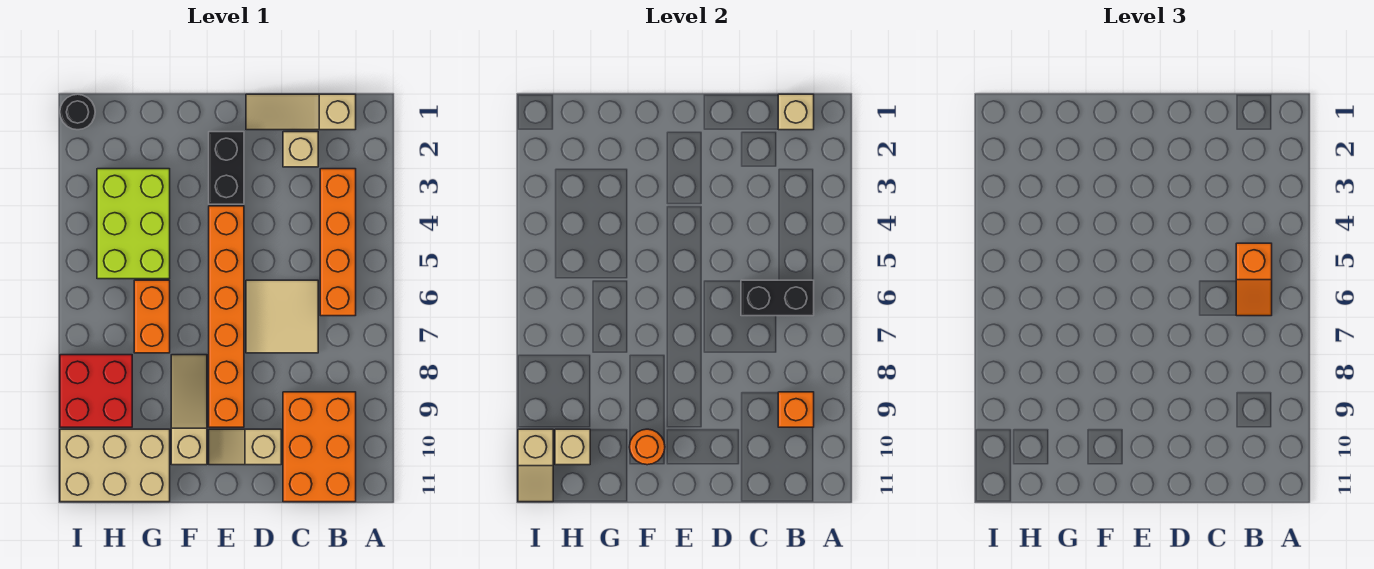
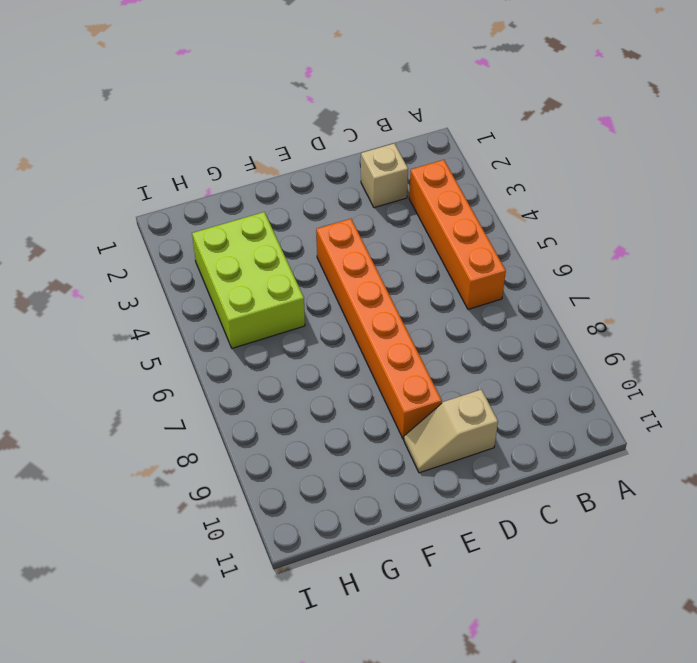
none -> tan 1x3 slope [246,94,356,130]
none -> orange 2x3 brick [283,392,356,502]
none -> tan 2x2 tile [246,280,318,353]

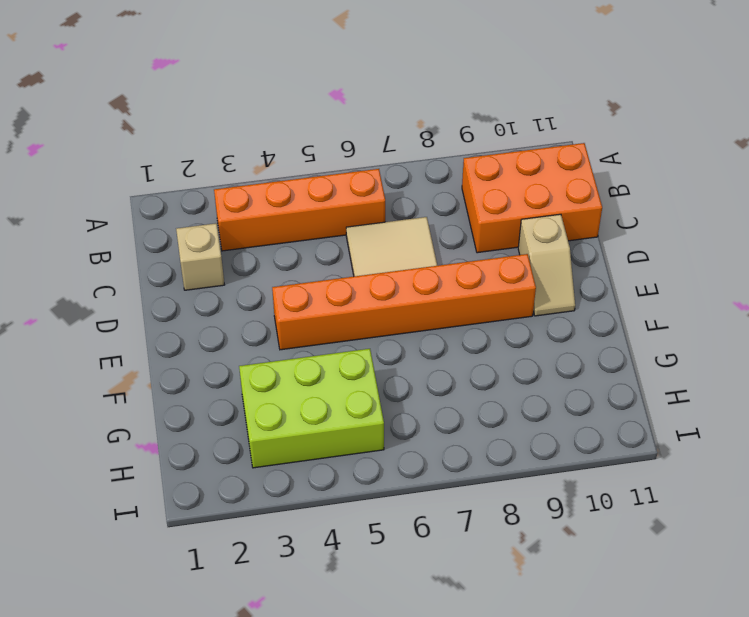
none -> tan 1x3 slope [246,94,356,130]
none -> black 1x2 brick [209,132,244,204]
none -> tan 1x3 slope [171,355,207,465]

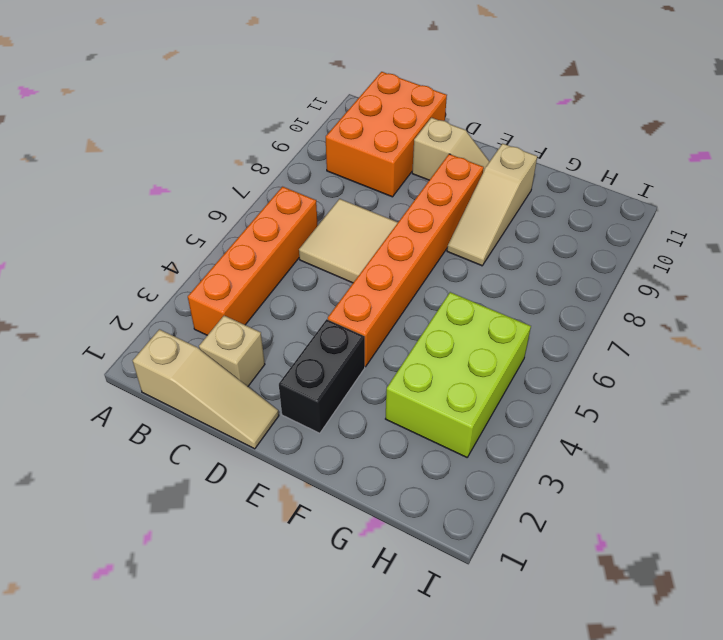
none -> orange 1x2 brick [134,280,170,353]
none -> tan 2x3 brick [60,429,170,502]
none -> red 2x2 brick [60,355,132,427]

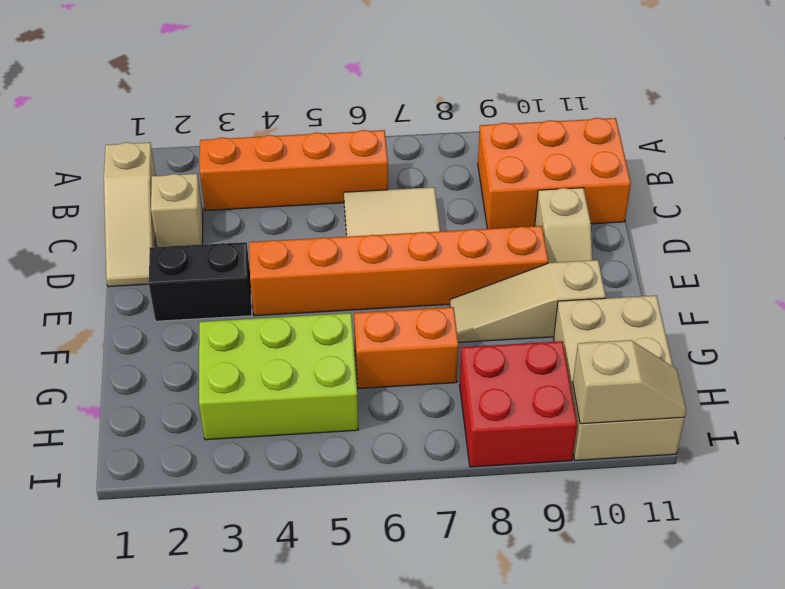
none -> black 1x1 round brick [60,94,95,130]
none -> tan 1x1 brick [778,94,814,130]
none -> black 1x2 brick [741,280,814,316]

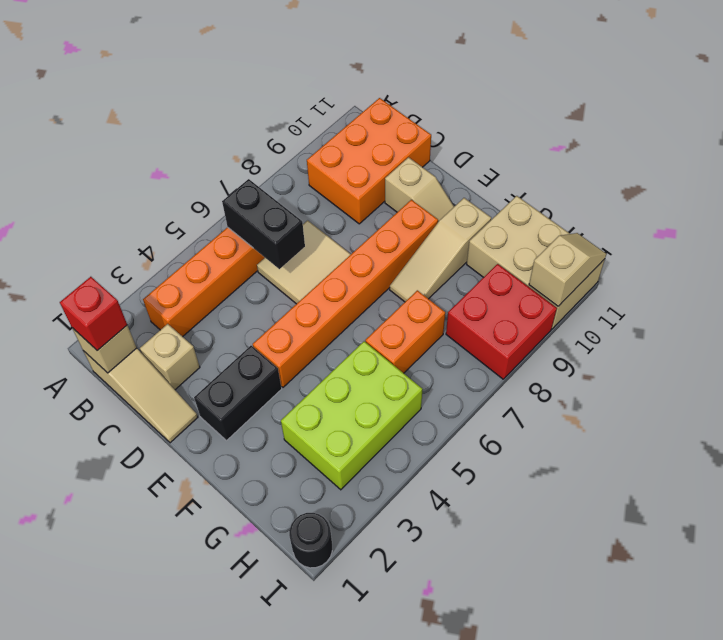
red 1x1 brick [60,277,127,351] -> none
none -> orange 1x1 brick [778,392,814,427]
none -> orange 1x1 round brick [630,429,665,465]
none -> tan 1x1 brick [555,429,590,465]

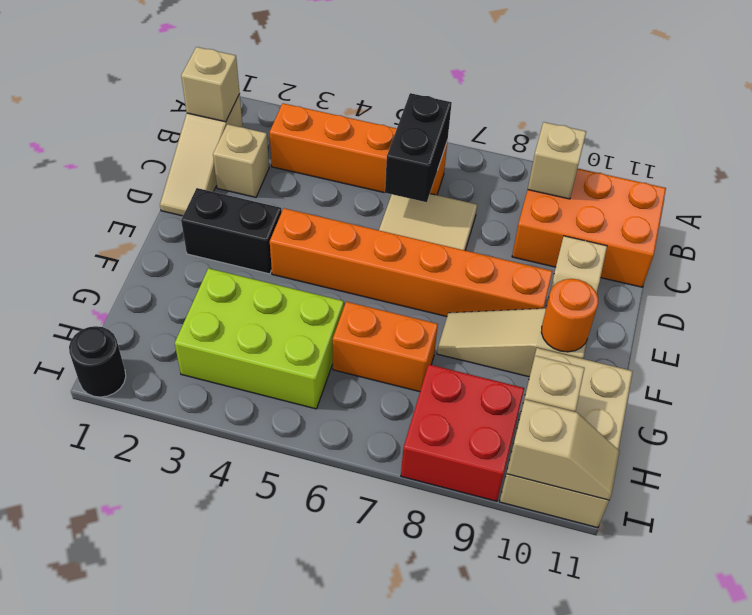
tan 1x1 brick [528,122,586,199] -> orange 1x1 brick [778,392,814,427]
none -> orange 1x2 slope [1236,243,1272,316]

